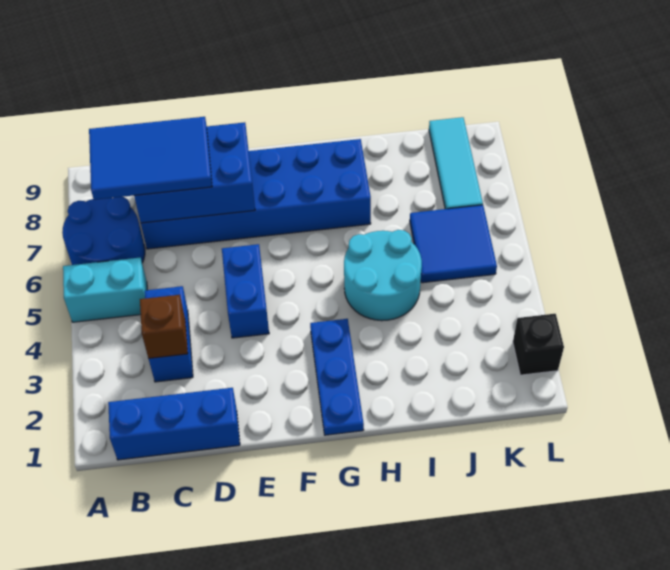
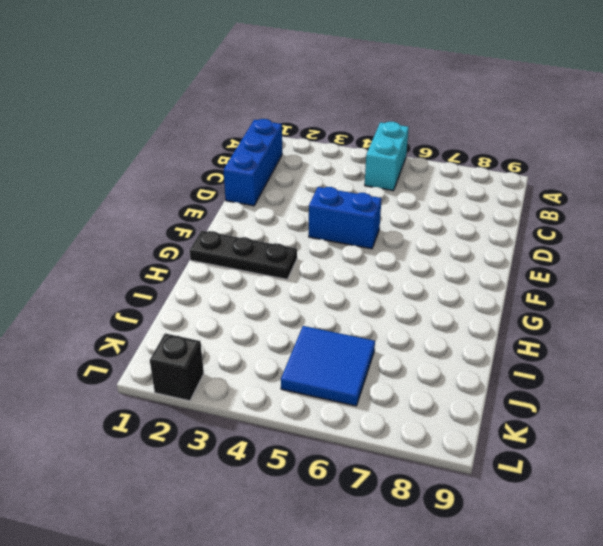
black 1x3 plate [190,230,297,279] -> blue 1x3 plate [310,319,364,435]
none -> blue 2x2 round brick [62,197,145,265]
none -> blue 1x2 brick [145,286,193,382]
none -> blue 2x6 brick [141,139,371,249]

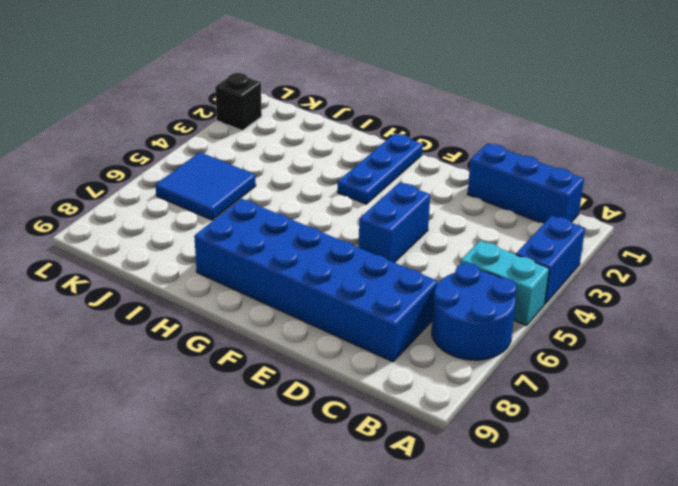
blue 1x2 brick [516,216,585,304] -> blue 1x2 brick moved to [145,286,193,382]
none -> cyan 2x2 round brick [344,230,422,321]
none -> cyan 1x3 tile [429,117,483,209]
none -> brown 1x1 brick [140,295,188,358]

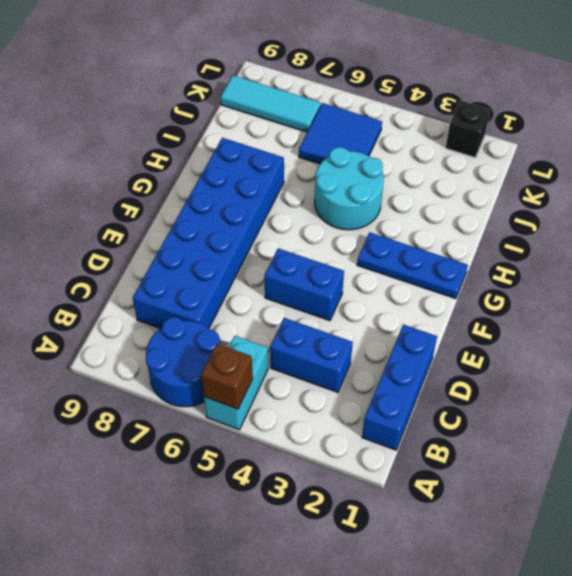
brown 1x1 brick [201,344,253,409] -> brown 1x1 brick moved to [140,295,188,358]
none -> blue 2x3 brick [134,122,255,223]
none -> blue 2x3 tile [89,117,212,200]

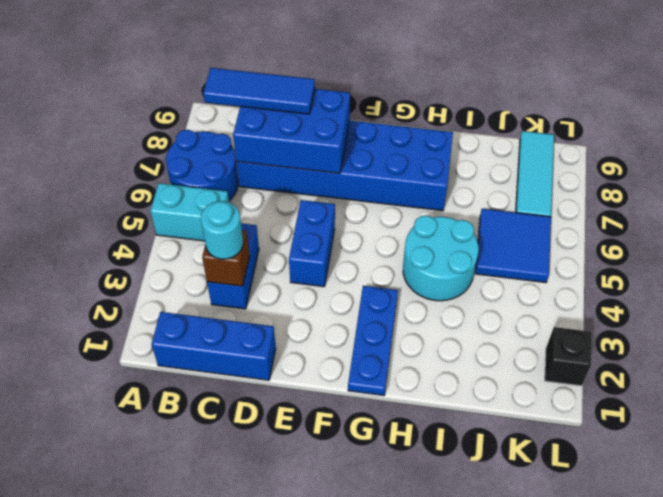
blue 1x3 tile [203,68,315,114] -> blue 2x3 tile [89,117,212,200]
cyan 1x1 round brick [201,201,243,259] -> none

